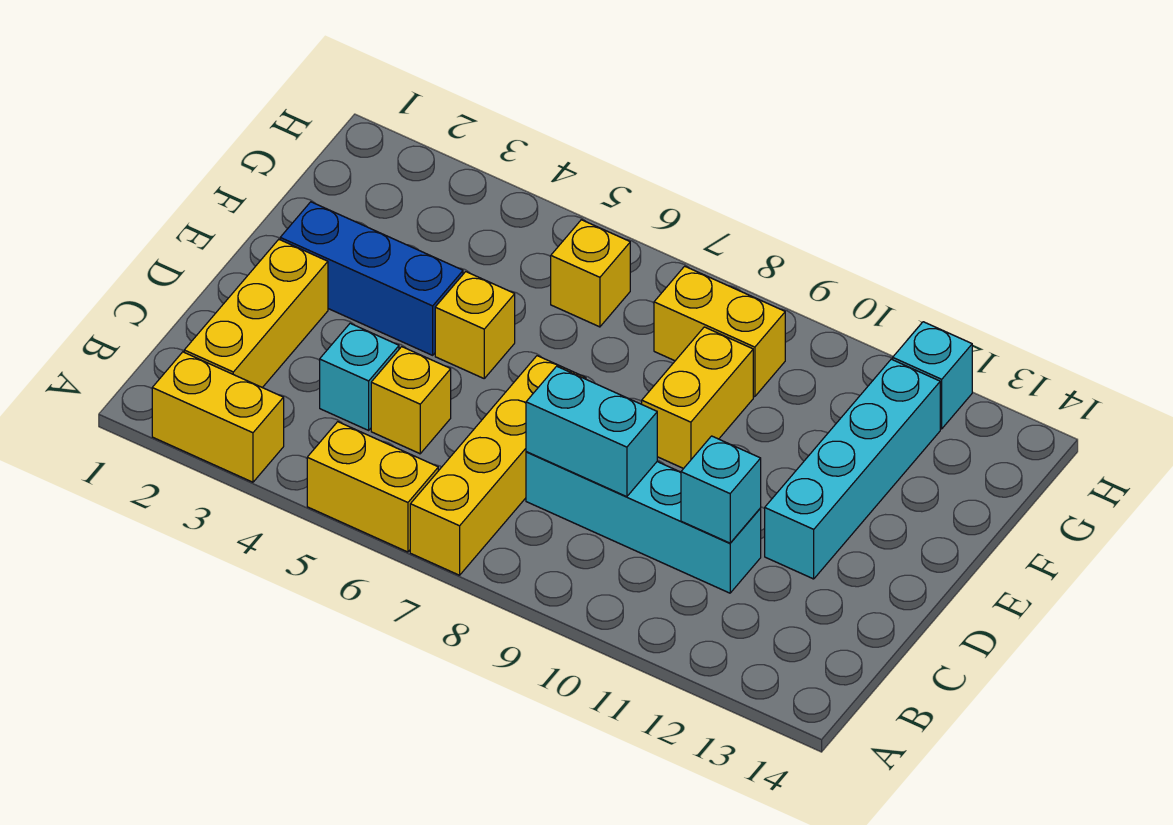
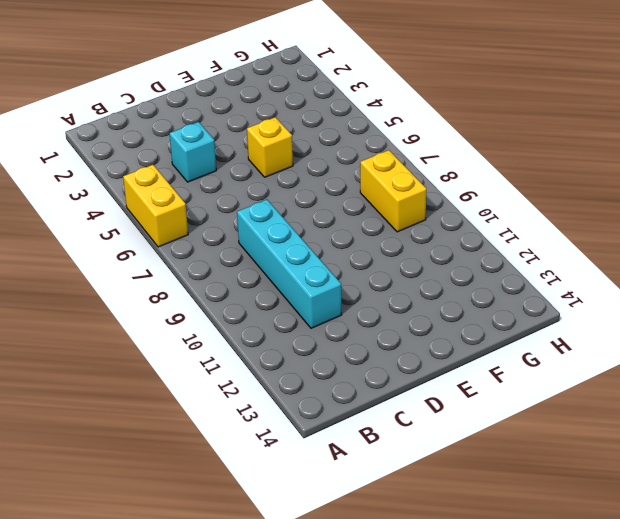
none -> yellow 1x2 brick [152,352,284,482]
none -> yellow 1x4 brick [410,356,586,575]
none -> yellow 1x3 brick [184,240,328,388]

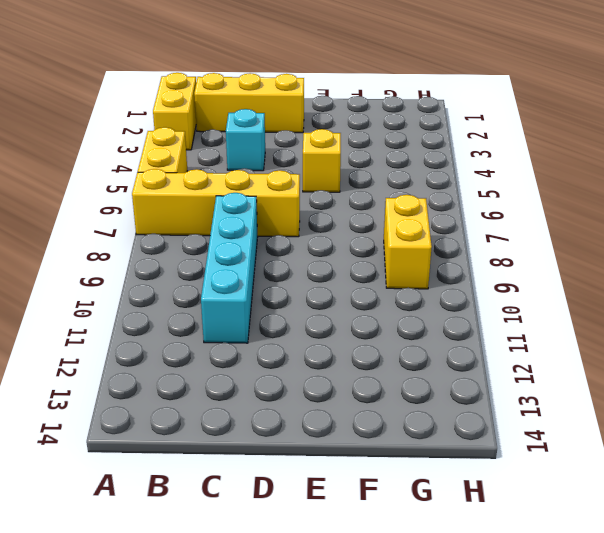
none -> yellow 1x1 brick [371,347,451,454]
none -> cyan 1x4 brick [765,359,940,579]
none -> blue 1x3 brick [280,202,463,355]

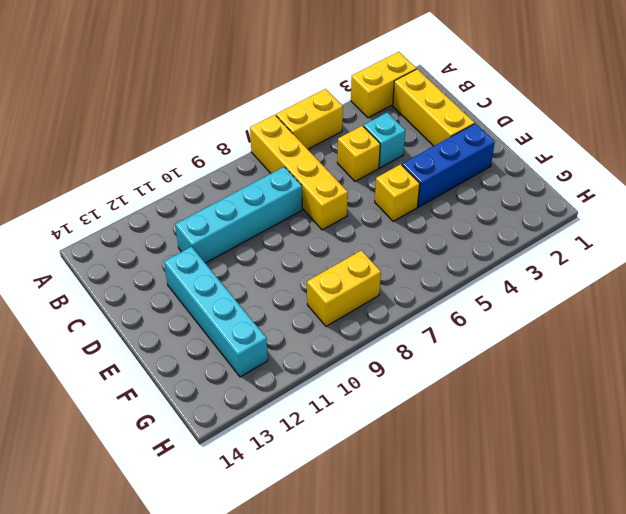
none -> yellow 1x2 brick [642,327,753,469]
none -> yellow 1x1 brick [551,220,630,327]
none -> cyan 1x1 brick [893,322,972,429]

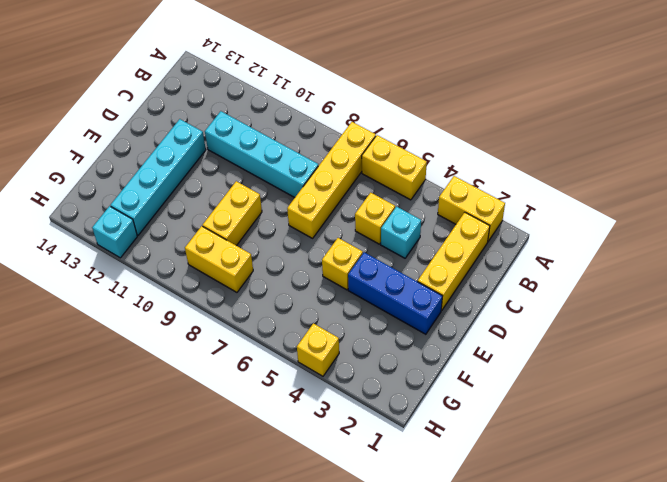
yellow 1x1 brick [297,323,339,376] -> yellow 1x1 brick moved to [551,220,630,327]
none -> cyan 1x2 brick [526,366,657,497]
none -> cyan 1x1 brick [681,436,761,543]

